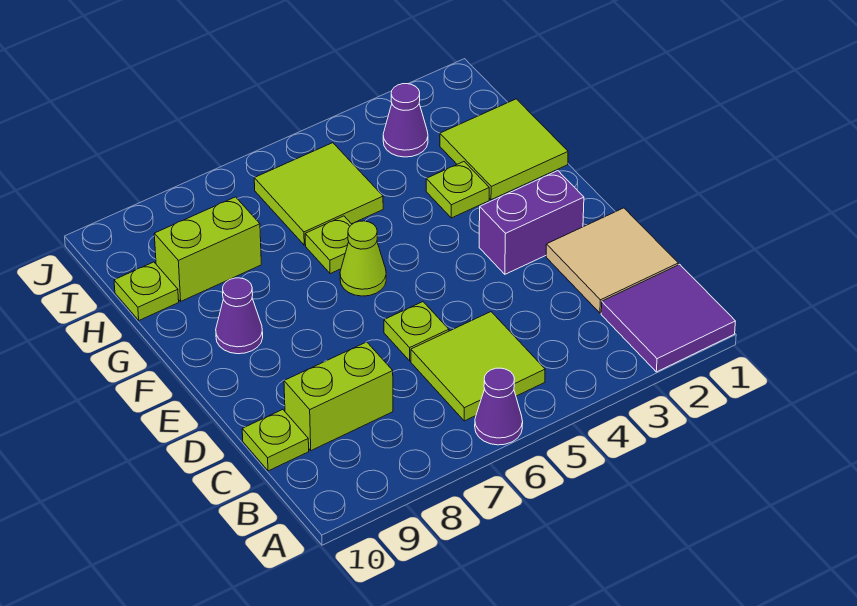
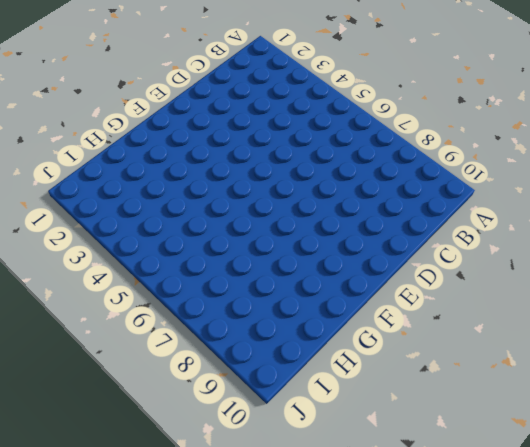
none -> purple 2x2 tile [601,264,735,372]
none -> purple 1x1 cone [475,368,523,445]
none -> lime 2x2 tile [411,312,545,421]

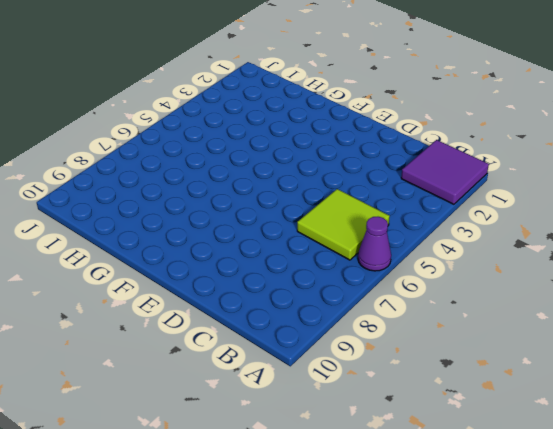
none -> tan 2x2 tile [546,208,678,313]
none -> lime 1x2 brick [284,342,393,451]
none -> lime 1x1 plate [242,410,309,471]

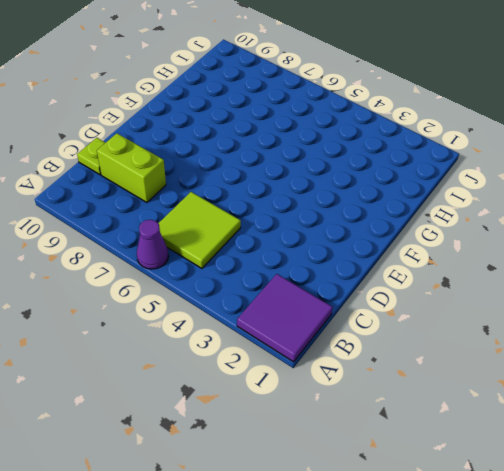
none -> tan 2x2 tile [546,208,678,313]
none -> lime 1x1 plate [384,302,449,361]
none -> purple 1x2 brick [479,171,584,274]

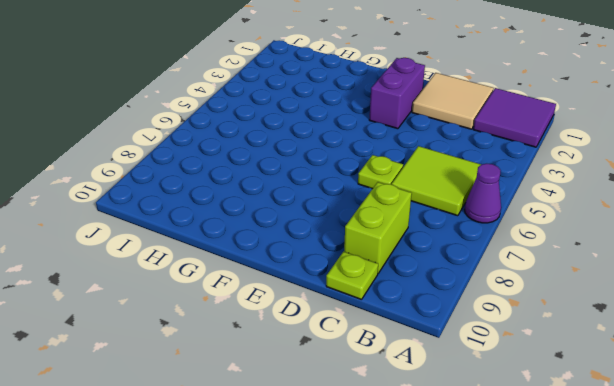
none -> lime 1x1 cone [340,221,386,296]
none -> purple 1x1 cone [216,278,263,354]
none -> lime 2x2 tile [440,99,568,200]

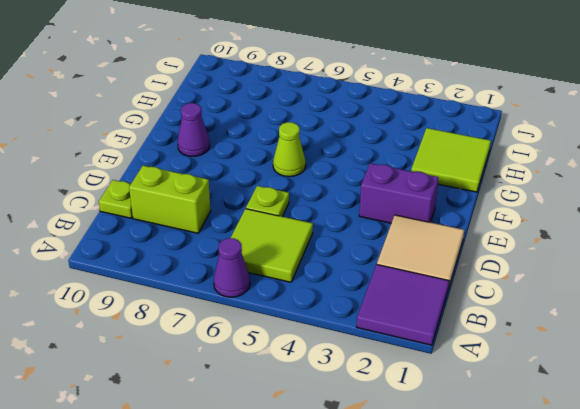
none -> lime 1x1 plate [426,162,489,218]
none -> lime 1x1 plate [305,216,352,274]
none -> lime 2x2 tile [254,143,383,245]

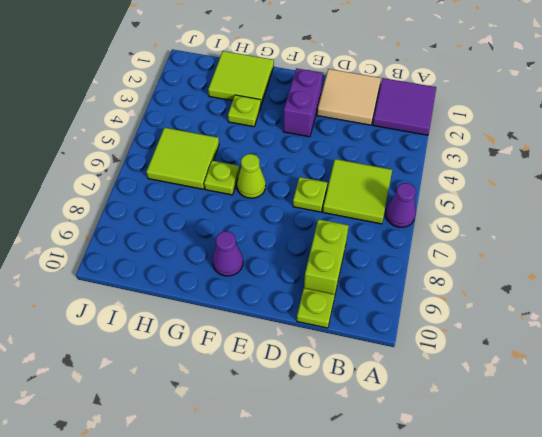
none -> lime 1x2 brick [154,197,261,301]
none -> lime 1x1 plate [114,262,179,320]
none -> purple 1x1 cone [383,84,428,157]

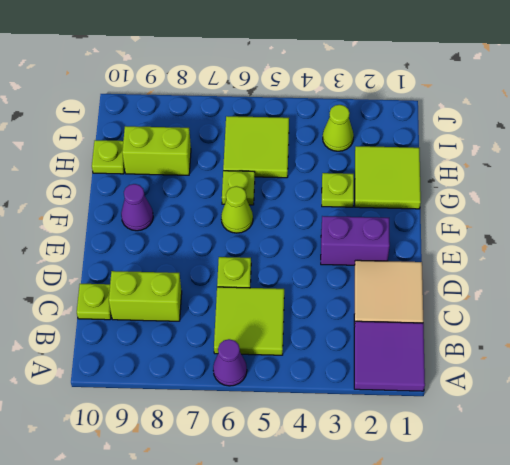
lime 1x1 cone [323,105,354,151] -> purple 1x1 cone [383,84,428,157]

